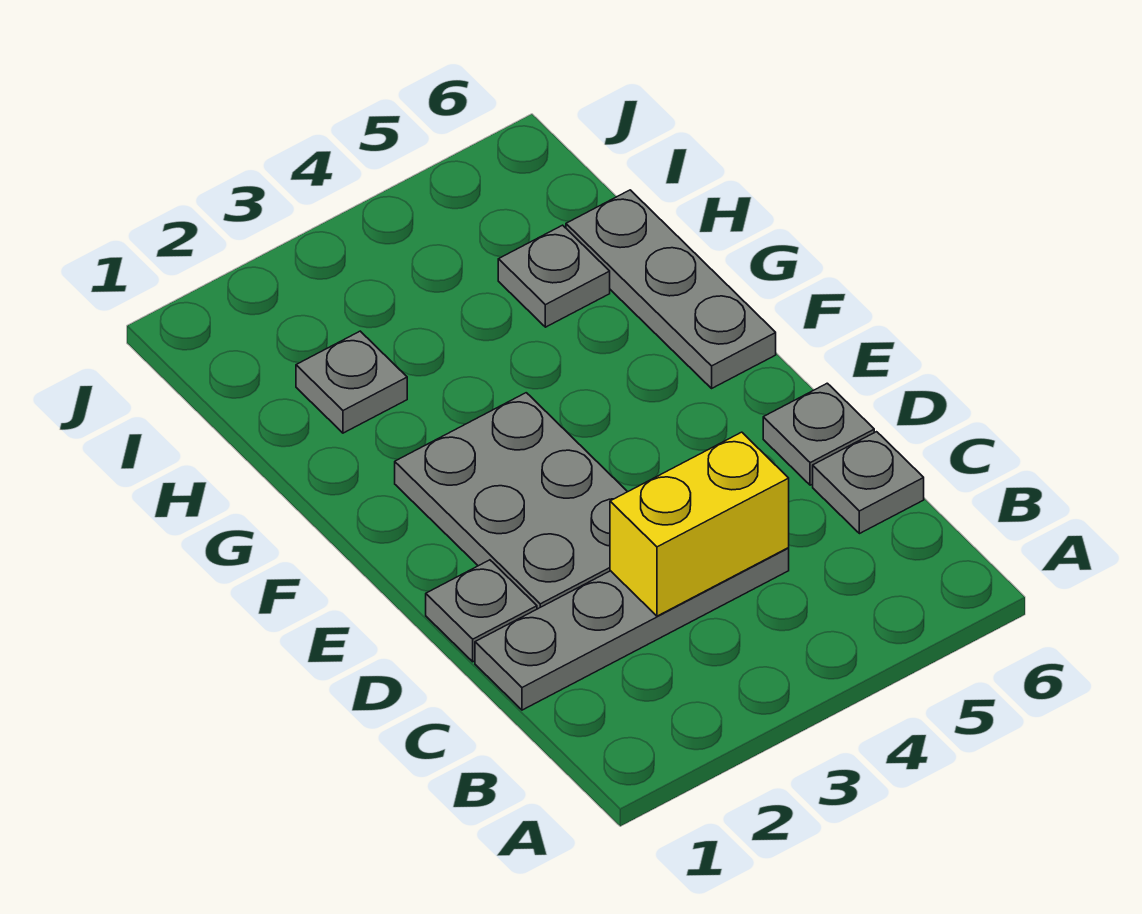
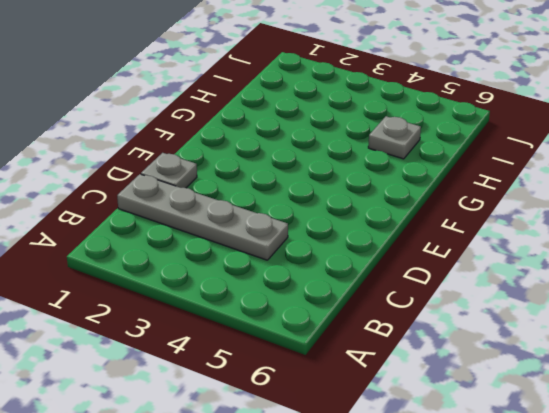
none -> grey 1x1 plate [813,432,924,534]
none -> grey 2x3 plate [395,393,627,609]

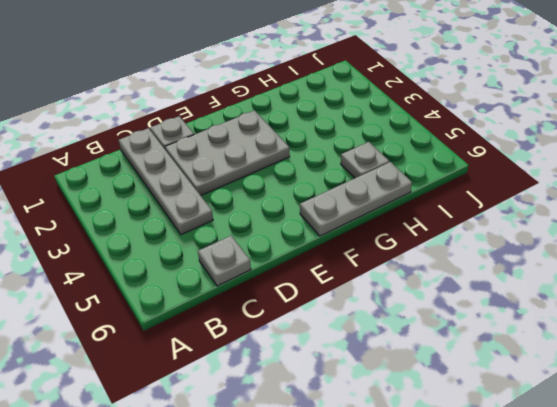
none -> grey 1x1 plate [763,383,874,485]
none -> grey 1x1 plate [296,331,407,433]

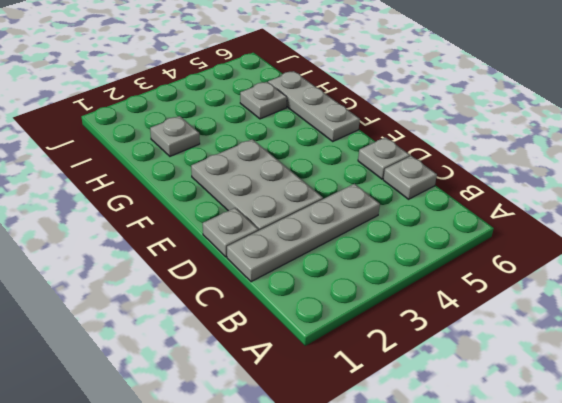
none -> yellow 1x2 brick [610,432,789,616]

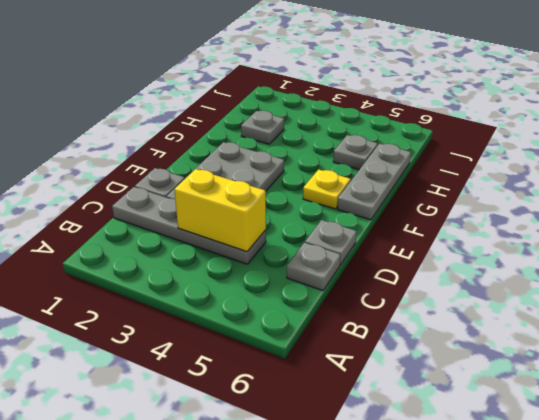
yellow 1x1 plate [303,169,351,209] -> none

